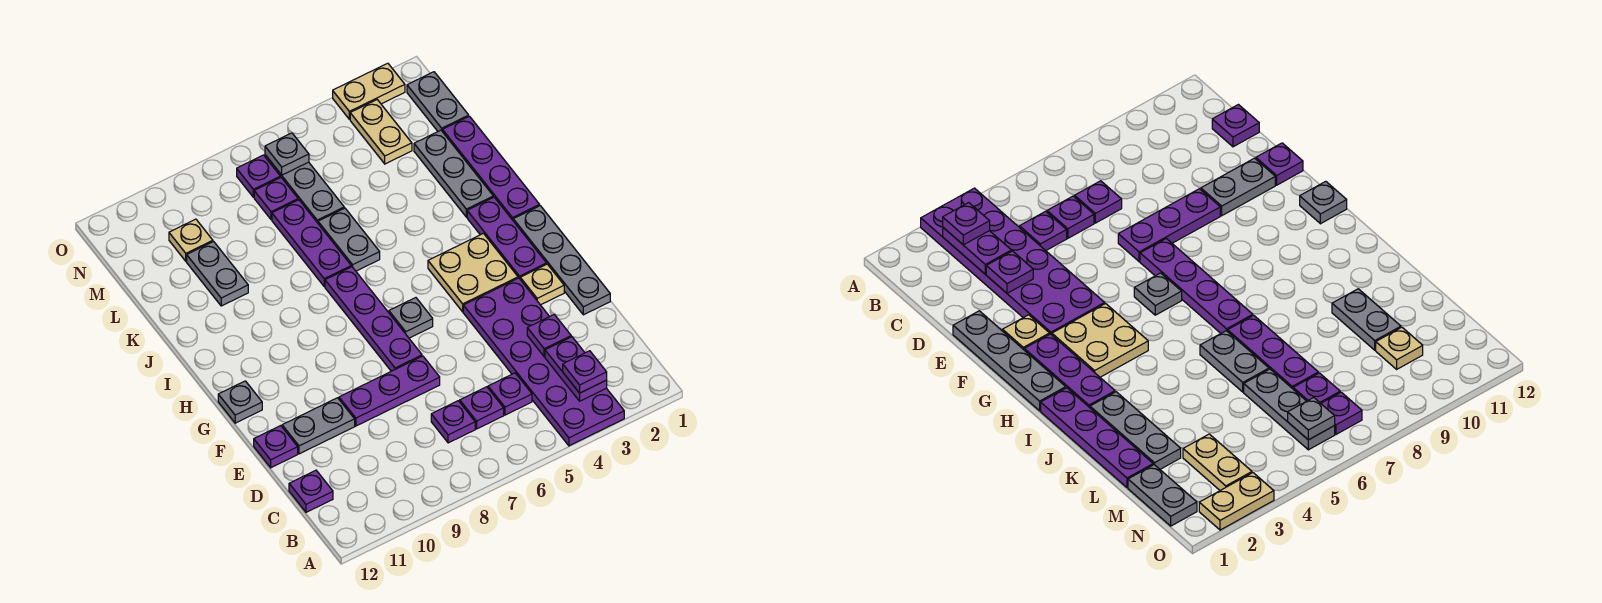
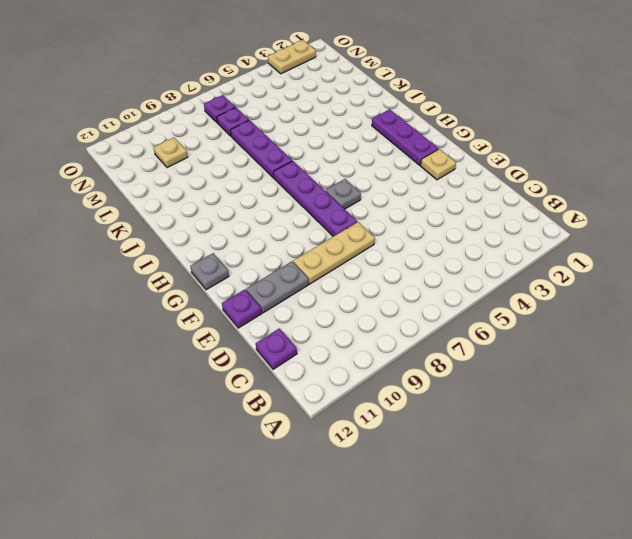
tan 1x3 plate [293,222,375,284] -> purple 1x3 plate [339,356,440,426]
none -> purple 2x6 plate [463,278,624,446]
none -> purple 1x1 plate [488,373,532,415]
none -> purple 1x1 plate [460,387,504,429]
none -> purple 1x1 plate [431,401,475,443]

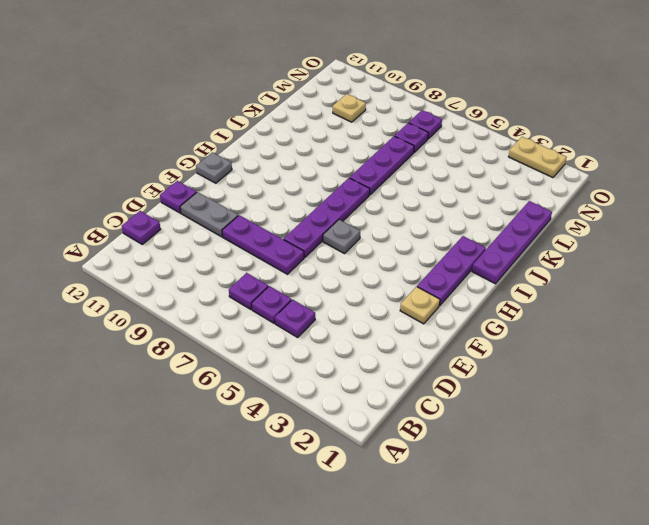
none -> purple 2x6 plate [463,278,624,446]
none -> grey 1x4 plate [513,206,610,315]
none -> tan 2x2 plate [428,233,518,312]
none -> grey 1x3 plate [414,130,493,217]

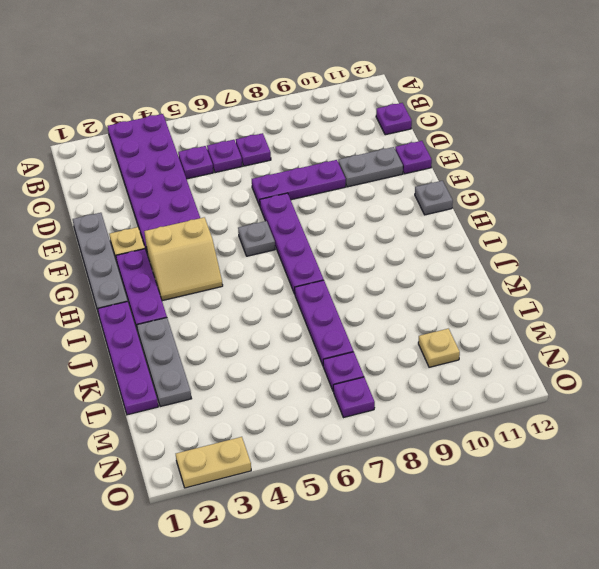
tan 2x2 slope [144,217,223,301] -> tan 2x2 plate [428,233,518,312]
none -> grey 1x2 plate [318,208,380,271]
none -> grey 1x2 plate [187,242,248,306]
none -> grey 1x3 plate [265,155,344,223]
none -> grey 1x2 plate [407,72,469,131]

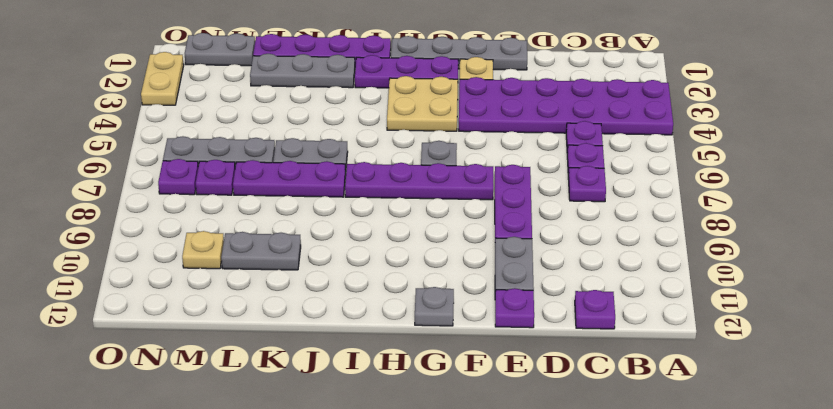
none -> tan 1x2 plate [350,100,412,164]
none -> purple 1x2 plate [545,337,607,401]
none -> purple 1x1 plate [527,315,571,357]
none -> grey 1x1 plate [265,133,309,175]

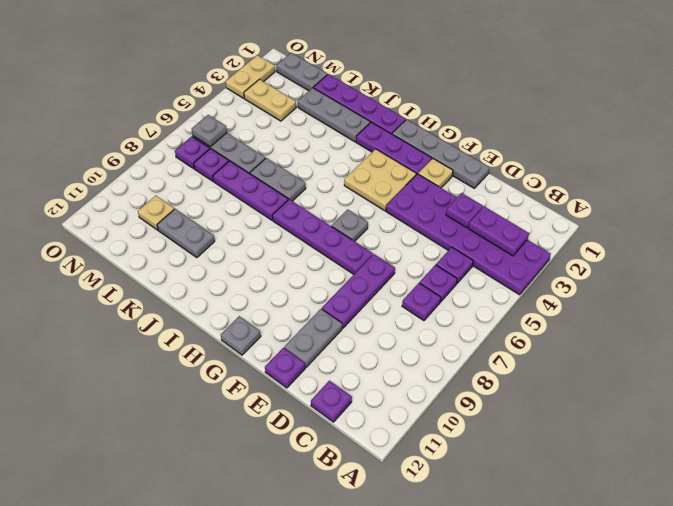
none -> purple 1x1 plate [563,351,607,393]

